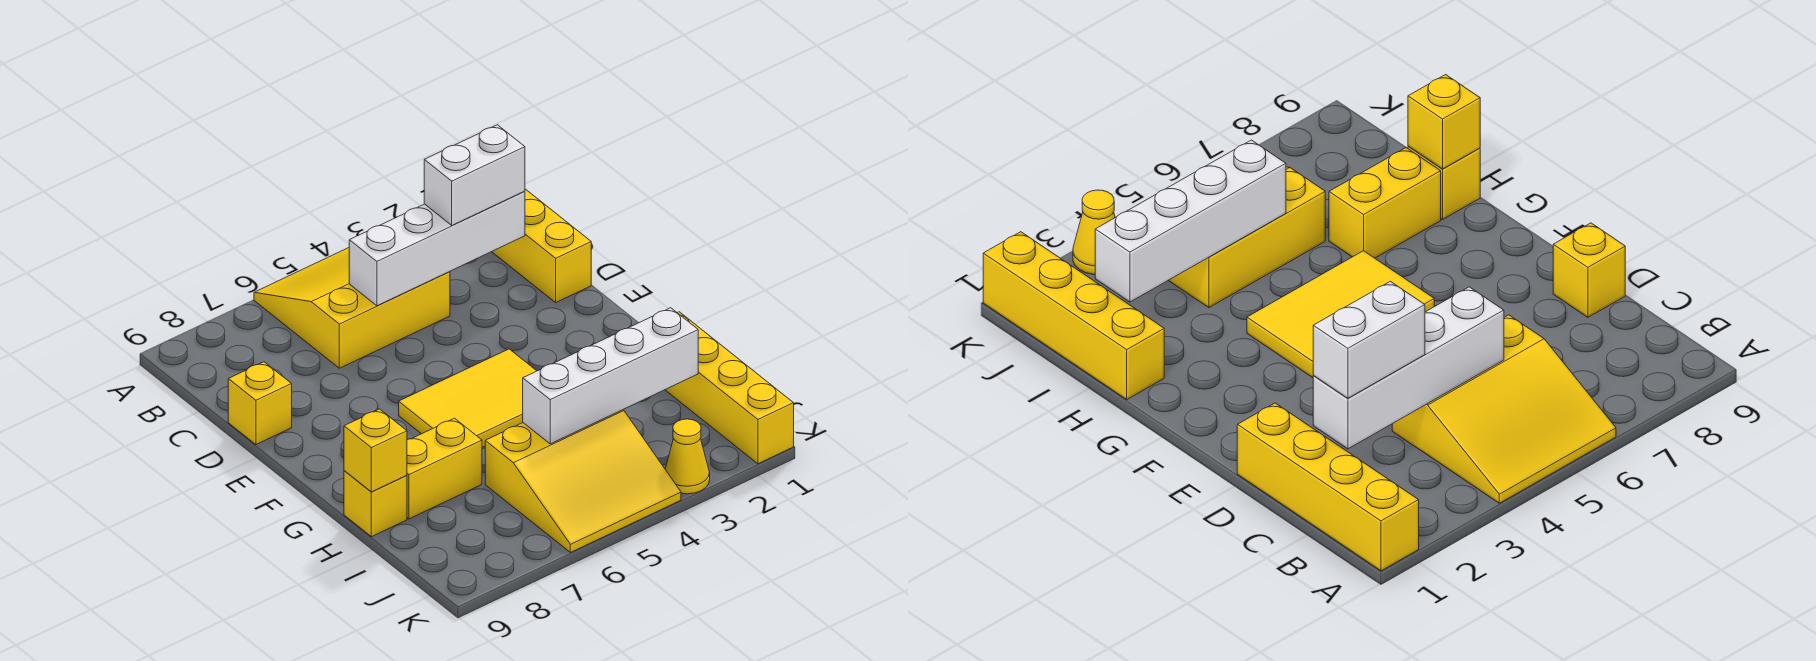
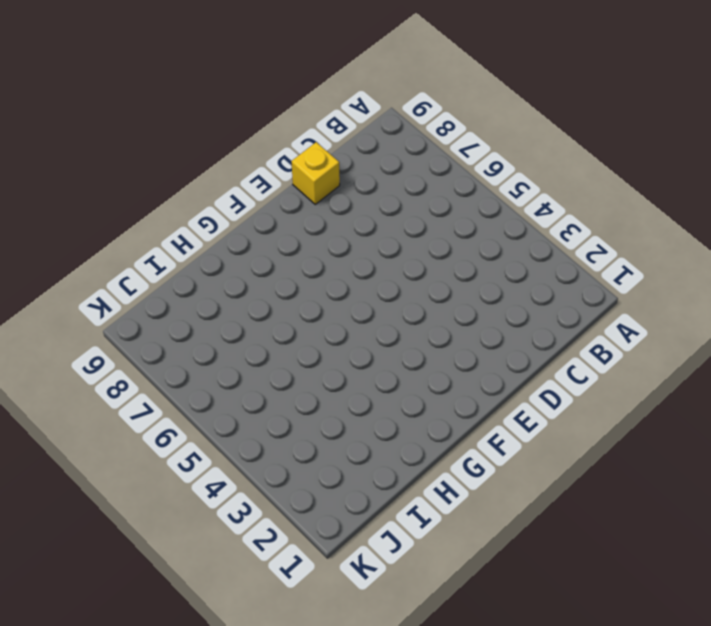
none -> yellow 1x4 brick [492,189,591,302]
none -> yellow 3x3 slope [254,248,450,368]
none -> yellow 2x3 tile [399,349,536,448]

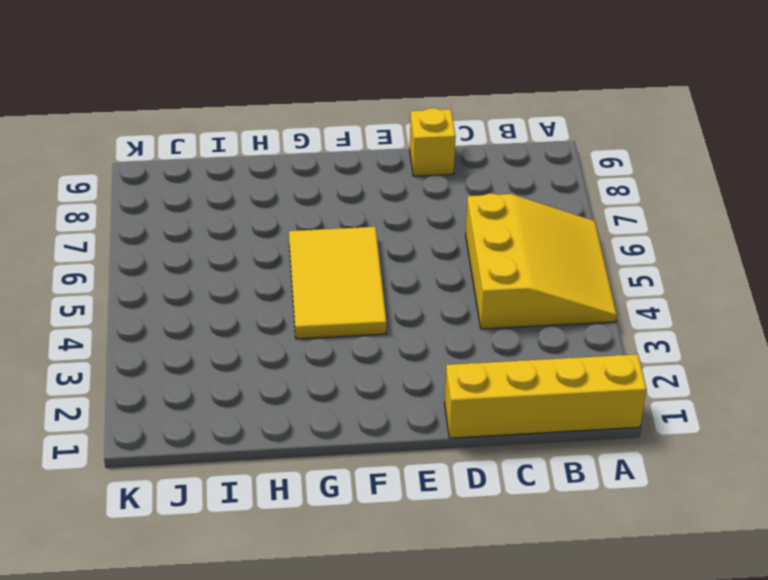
none -> yellow 1x4 brick [665,312,794,464]
none -> yellow 1x2 brick [407,418,482,519]
none -> yellow 1x1 brick [344,471,407,537]

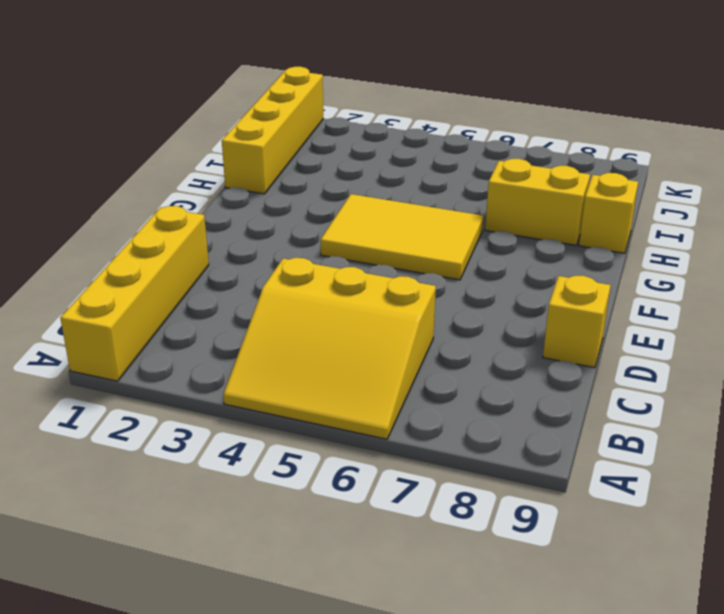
none -> yellow 3x3 slope [485,410,681,553]
none -> yellow 1x1 cone [665,419,710,494]
none -> white 1x4 brick [349,191,525,306]

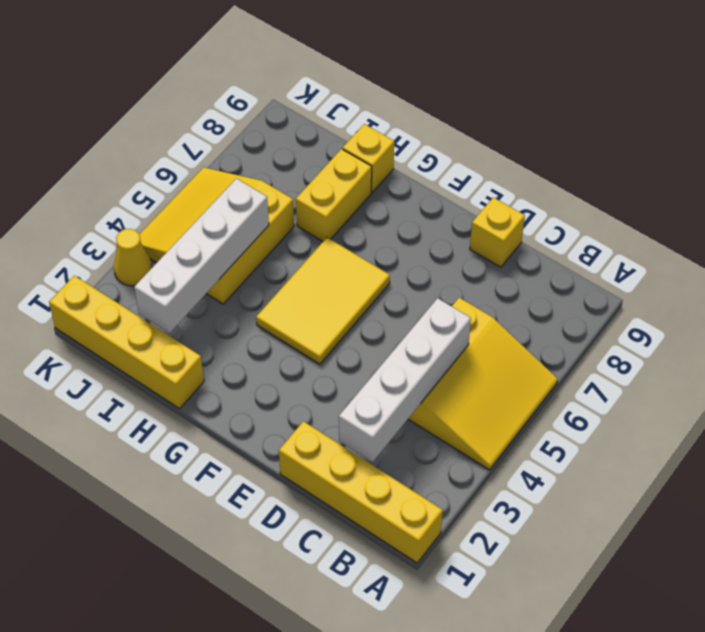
none -> yellow 1x1 brick [344,409,407,492]
none -> white 1x2 brick [424,125,525,226]

